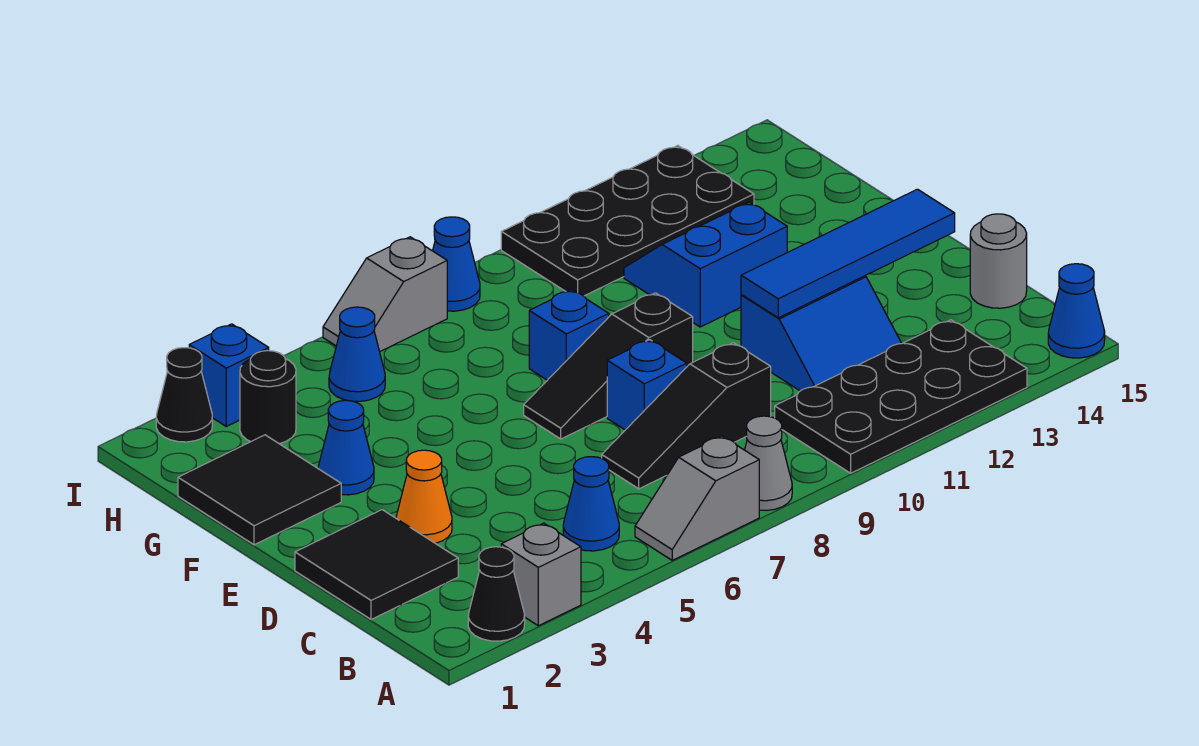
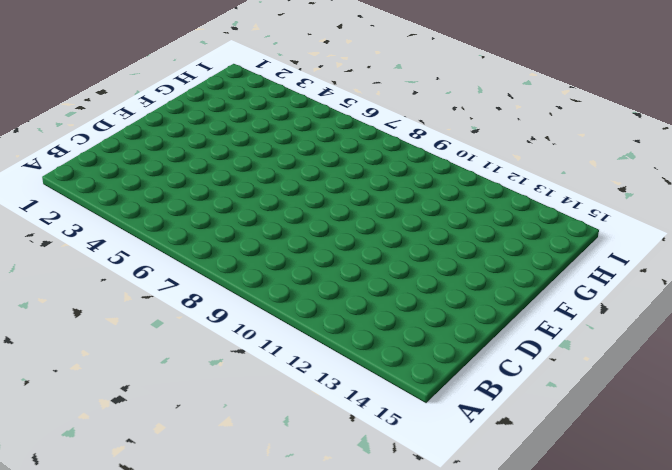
none -> black 1x1 cone [468,547,525,641]
none -> grey 1x1 brick [501,523,581,626]
none -> grey 1x2 slope [635,436,759,560]

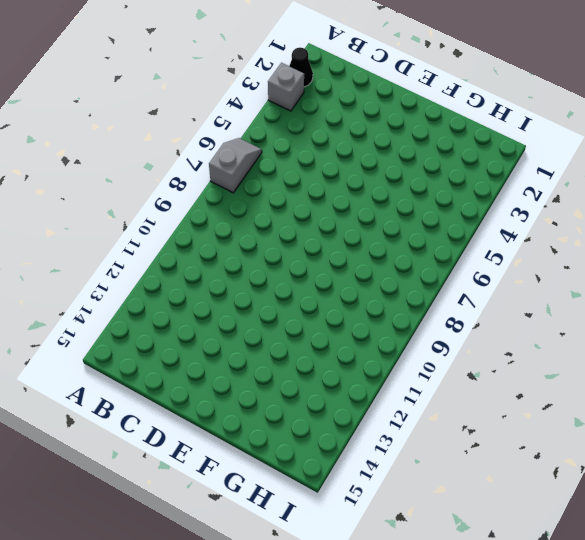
none -> grey 1x1 cone [745,416,792,510]
none -> black 2x4 plate [775,320,1027,473]
none -> blue 1x1 cone [1048,264,1105,358]

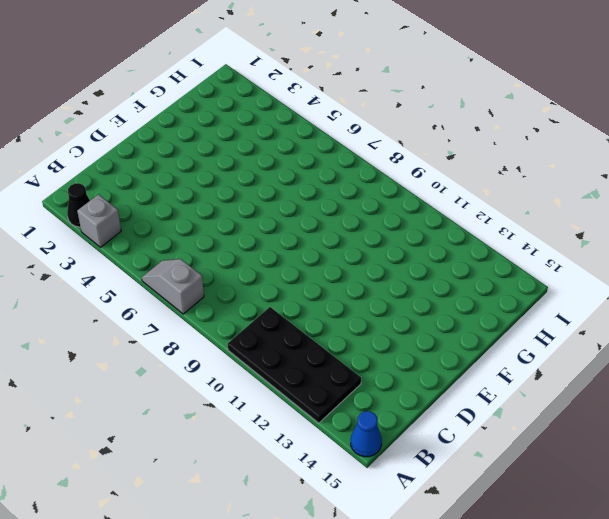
none -> grey 1x1 cone [745,416,792,510]
none -> blue 1x1 cone [563,457,619,551]
none -> black 2x2 tile [295,510,458,620]

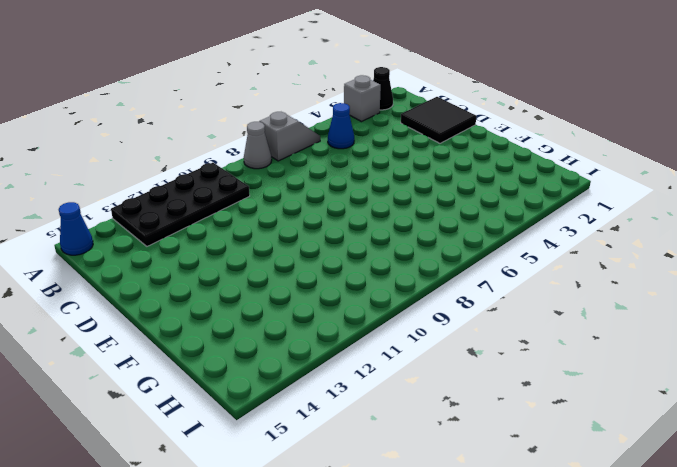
none -> black 1x3 slope [602,343,771,489]
none -> blue 2x2 slope [741,276,902,391]
none -> grey 1x1 round brick [970,214,1027,308]

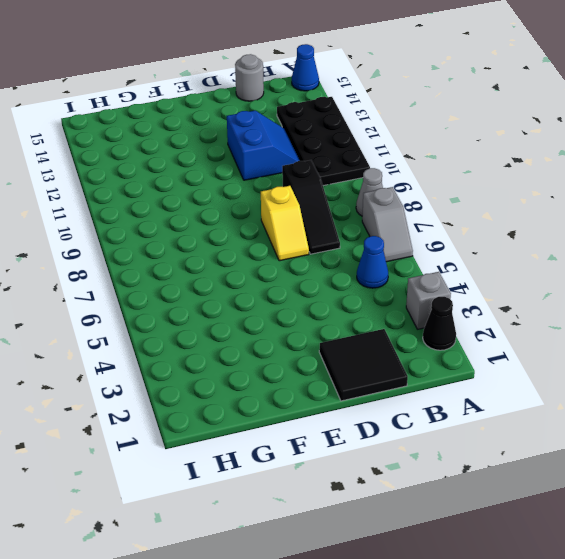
yellow 1x2 slope [261,186,309,261] -> blue 1x1 brick [607,340,687,430]
none -> orange 1x1 cone [396,450,452,543]
none -> black 1x3 slope [524,293,693,439]
none -> black 2x2 tile [178,435,341,545]

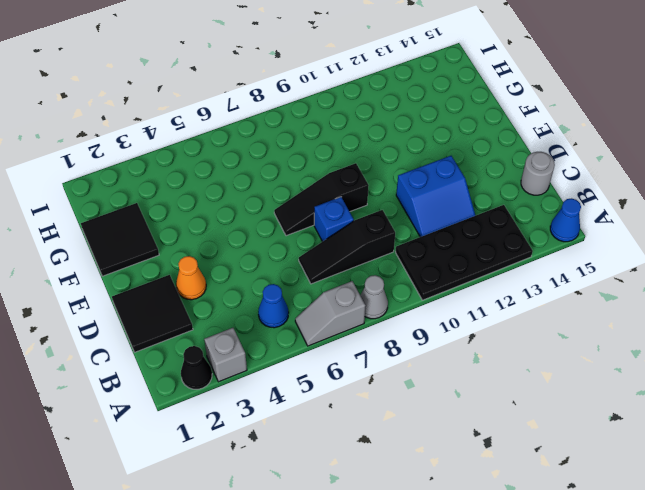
none -> blue 1x1 cone [318,400,374,495]
none -> blue 1x1 brick [529,290,609,380]
none -> blue 2x2 slope [624,202,787,327]

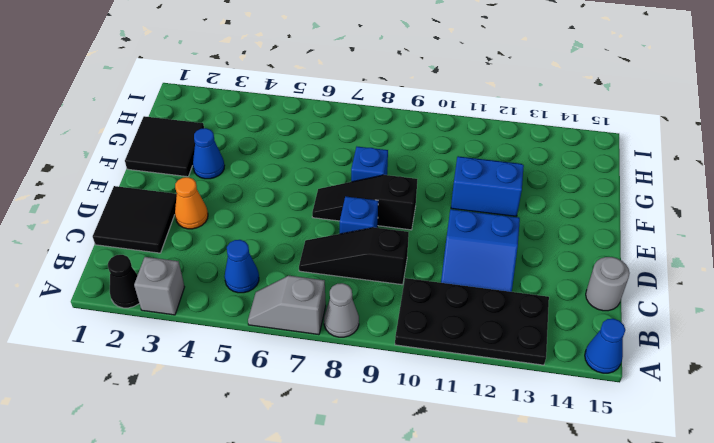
none -> black 1x1 round brick [240,351,296,444]
none -> blue 1x1 cone [329,307,385,401]
none -> black 2x4 plate [501,146,754,296]

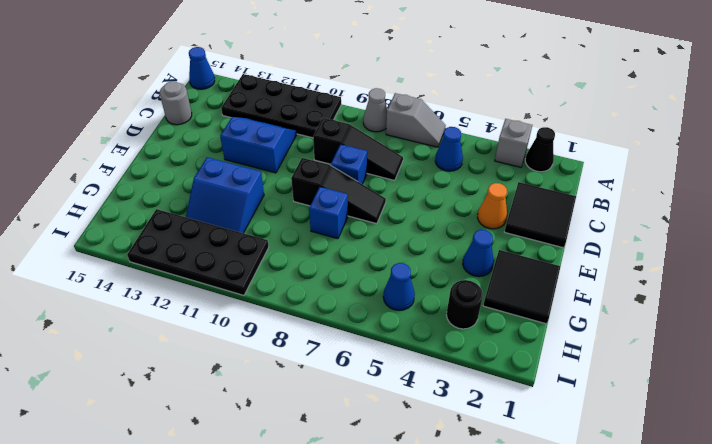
none -> black 1x1 cone [156,348,212,442]
none -> blue 1x1 brick [189,324,269,426]
none -> grey 1x2 slope [323,237,447,352]

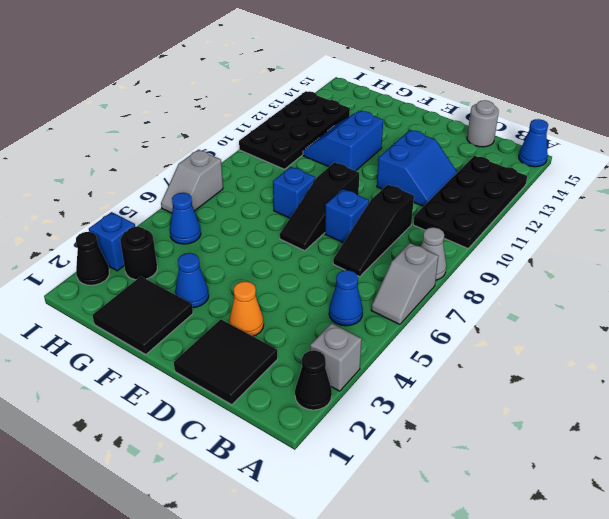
none -> blue 1x1 cone [433,217,480,311]
none -> blue 1x4 tile [741,189,955,318]

